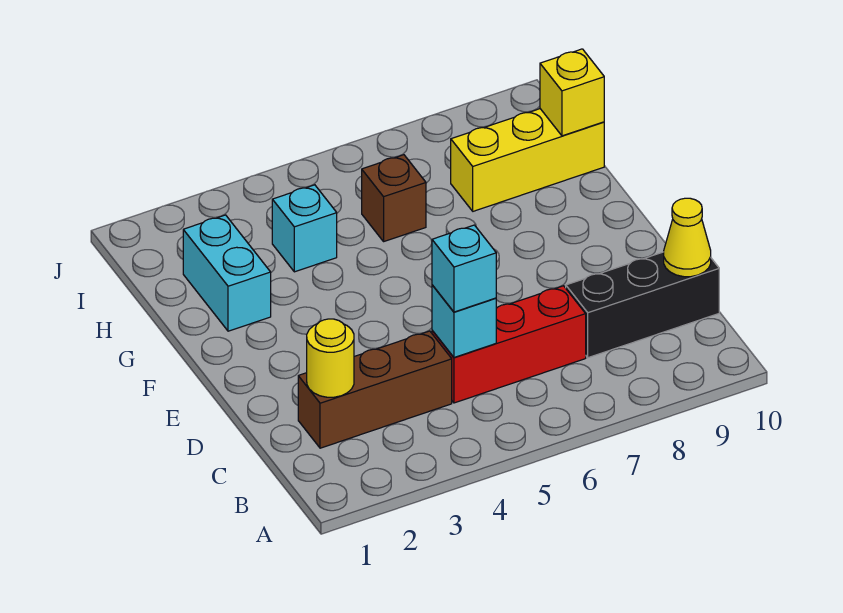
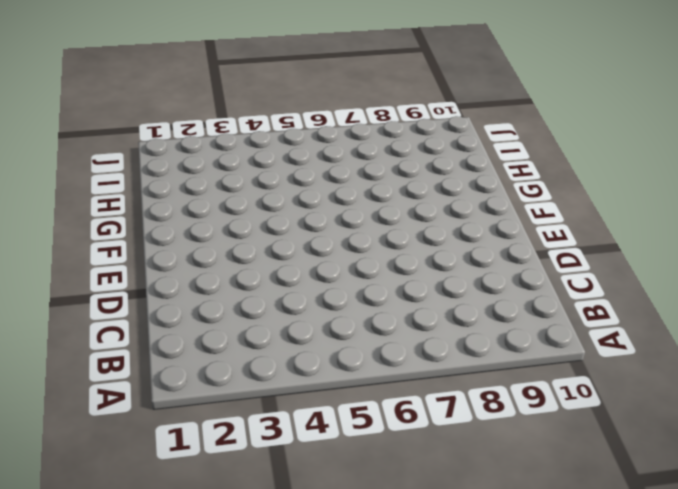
none -> brown 1x3 brick [298,331,452,448]
none -> red 1x3 brick [432,286,586,403]
none -> black 1x3 brick [566,252,719,358]

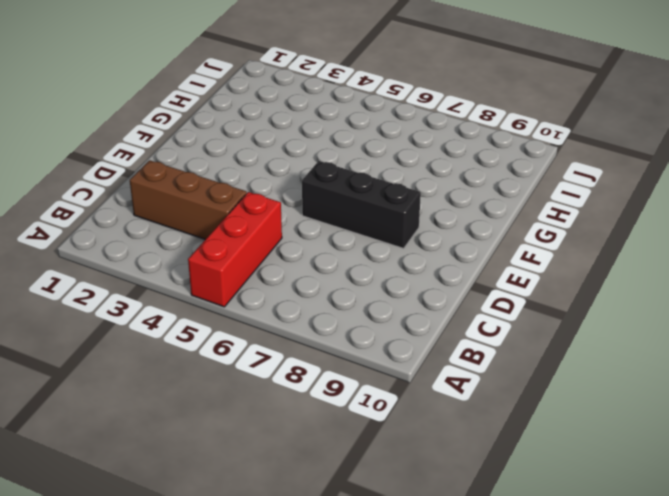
red 1x3 brick [188,192,282,307] -> red 1x3 brick turned to [432,286,586,403]
black 1x3 brick [302,161,421,248] -> black 1x3 brick moved to [566,252,719,358]
none -> cyan 1x2 brick [183,215,271,331]
none -> cyan 1x1 brick [272,185,337,272]
none -> brown 1x1 brick [362,155,426,241]

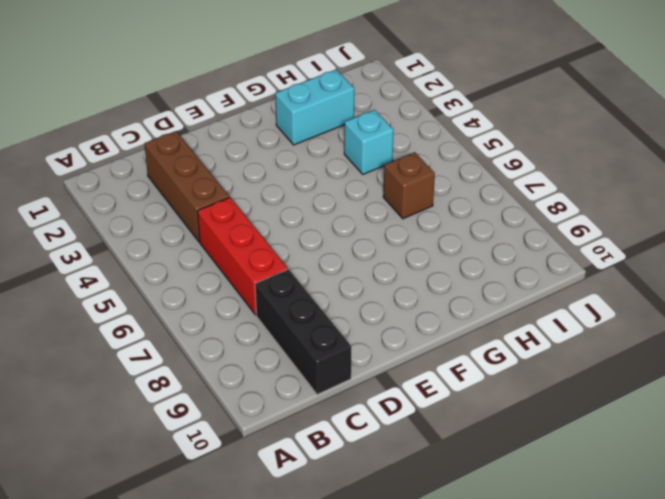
none -> yellow 1x3 brick [451,109,604,211]
none -> yellow 1x1 round brick [307,319,354,397]
none -> cyan 1x1 brick [432,285,496,357]

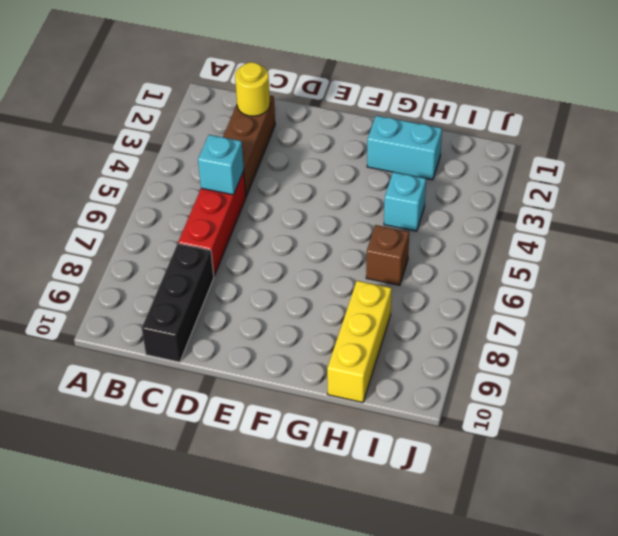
none -> yellow 1x1 cone [664,198,711,277]
none -> yellow 1x1 brick [540,49,604,136]
none -> cyan 1x1 brick [432,225,496,312]

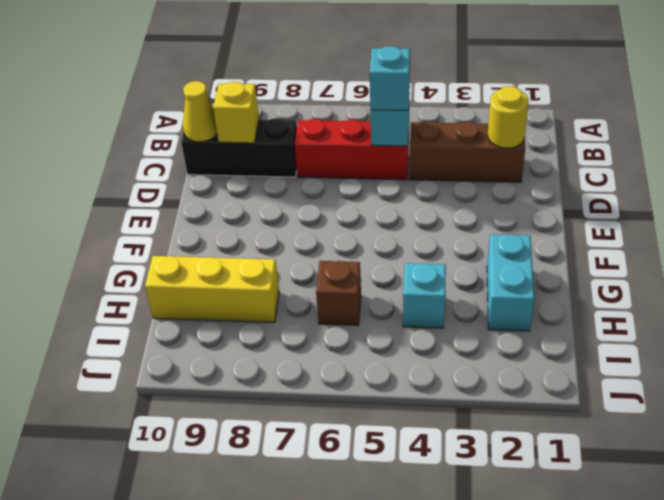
yellow 1x1 brick [213,82,259,143] -> yellow 1x1 brick moved to [540,49,604,136]

